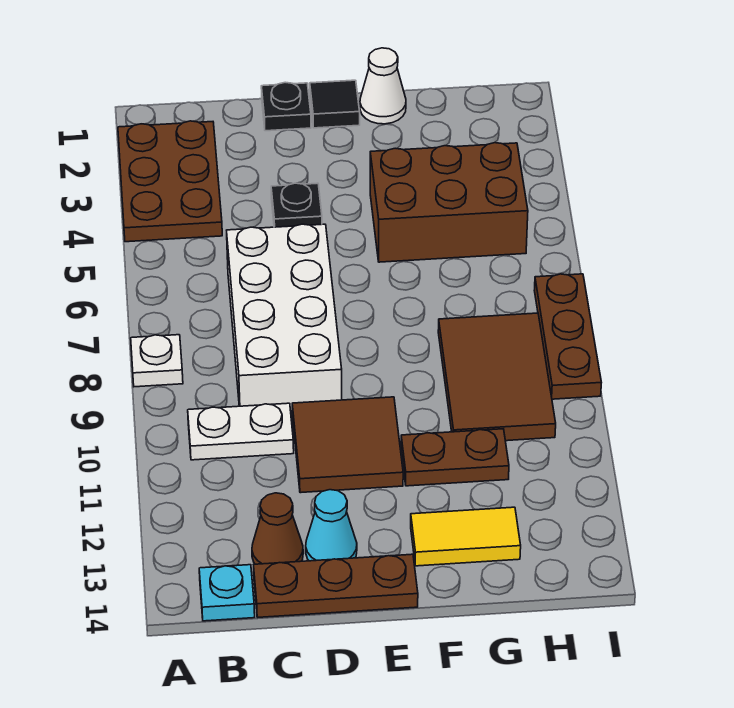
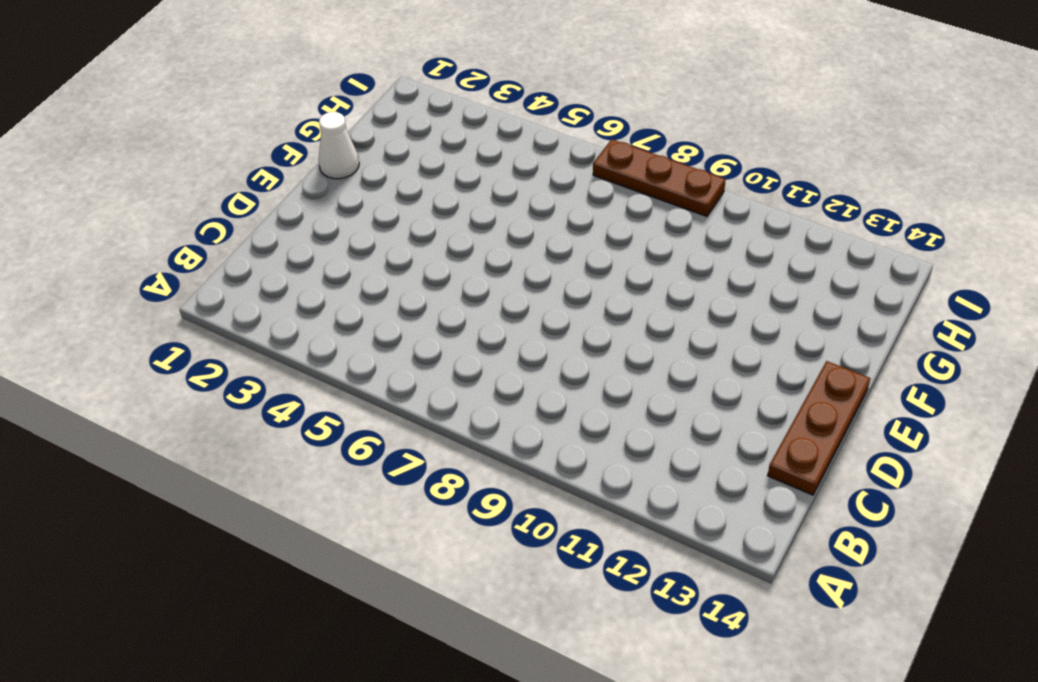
none -> brown 2x3 plate [118,121,222,242]
none -> white 1x1 plate [131,335,183,387]
none -> white 1x2 plate [188,403,294,460]

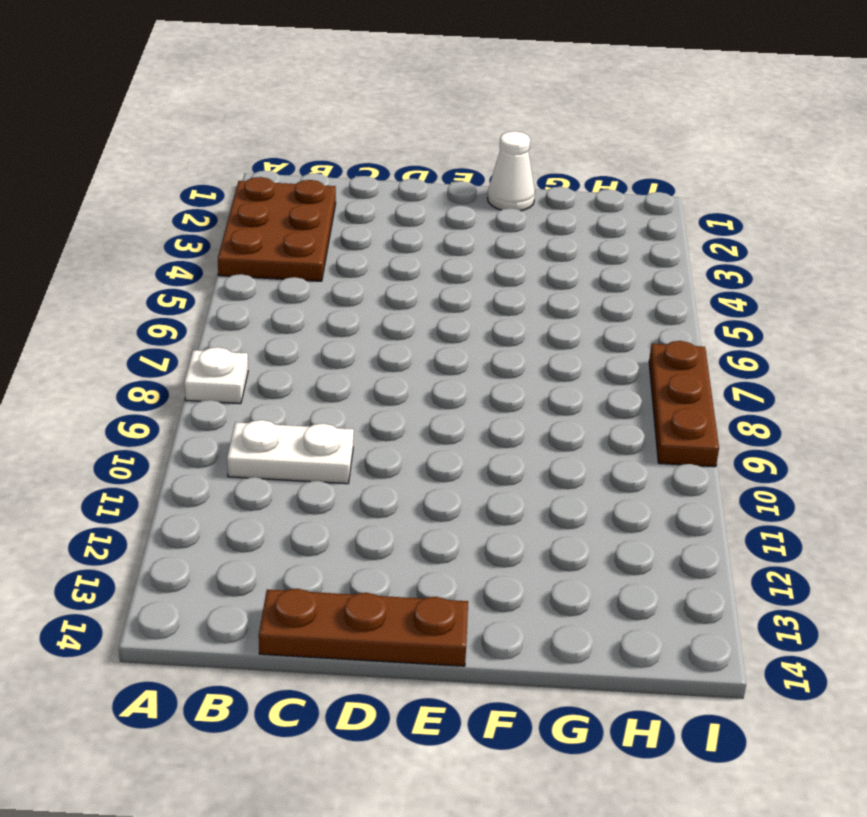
none -> cyan 1x1 plate [199,565,255,621]
none -> white 2x4 brick [227,224,342,415]
none -> brown 1x1 cone [252,493,303,564]

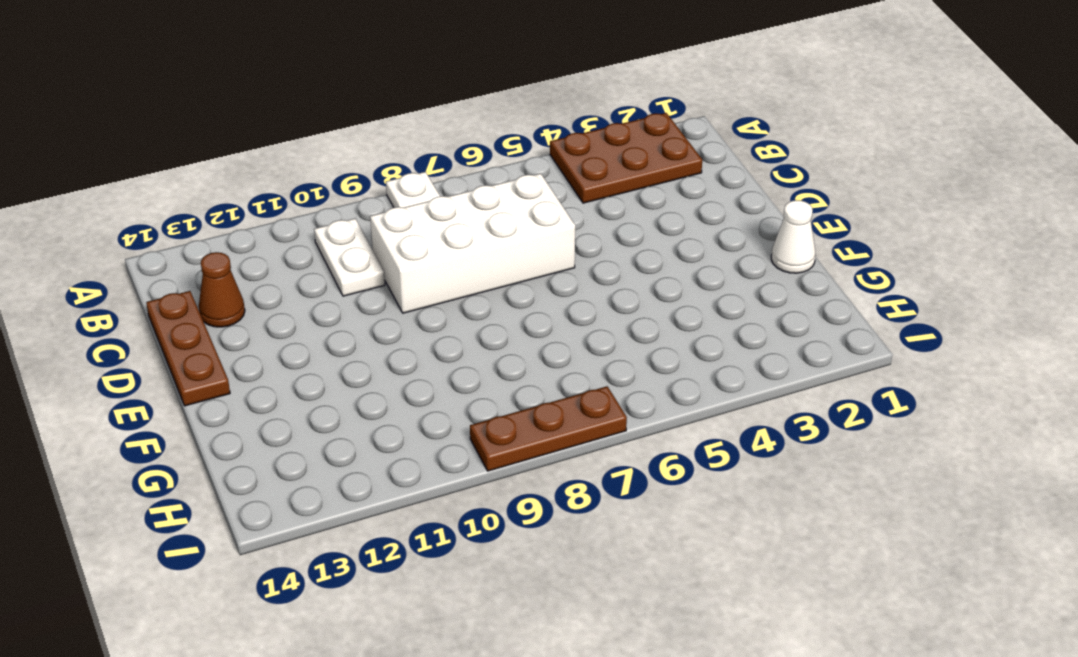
none -> cyan 1x1 plate [199,565,255,621]
none -> black 1x1 plate [261,82,311,131]
none -> black 1x1 plate [271,183,322,227]

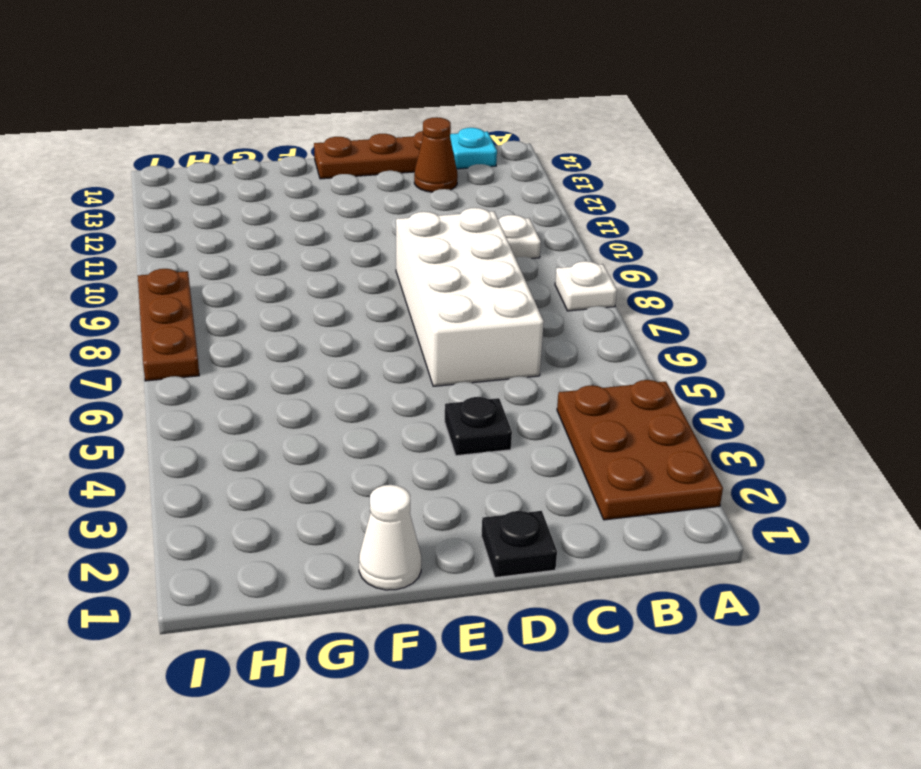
none -> brown 2x2 tile [292,397,403,493]
none -> cyan 1x1 cone [306,490,357,561]
none -> black 1x1 tile [310,80,360,128]

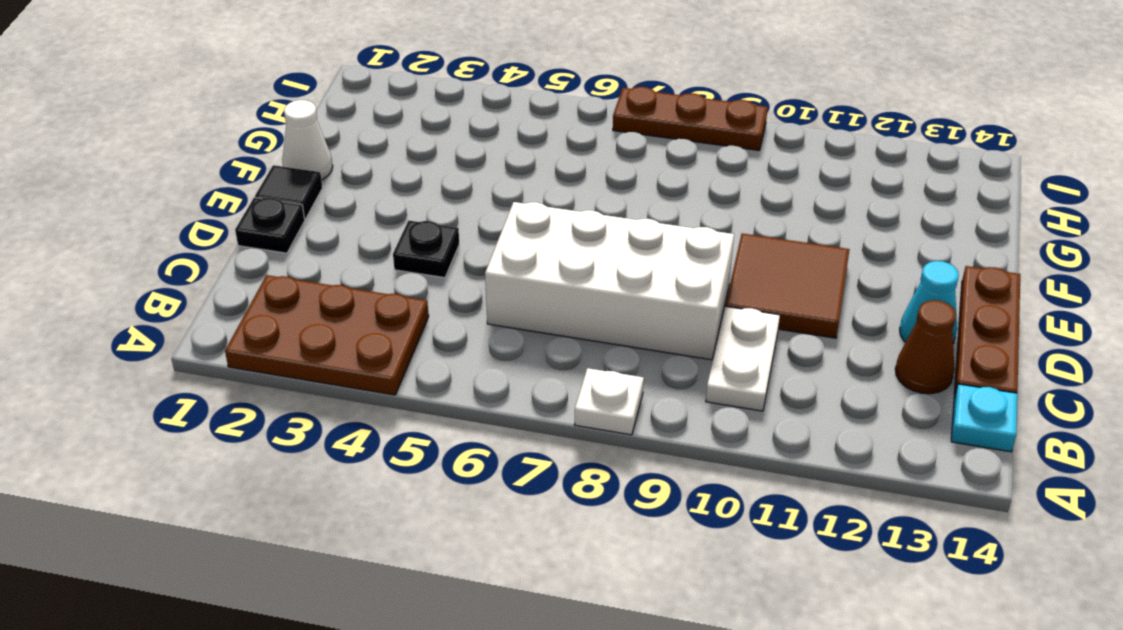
none -> brown 2x3 brick [370,143,528,262]
none -> brown 1x2 plate [401,429,509,486]
none -> yellow 1x2 tile [411,507,521,566]

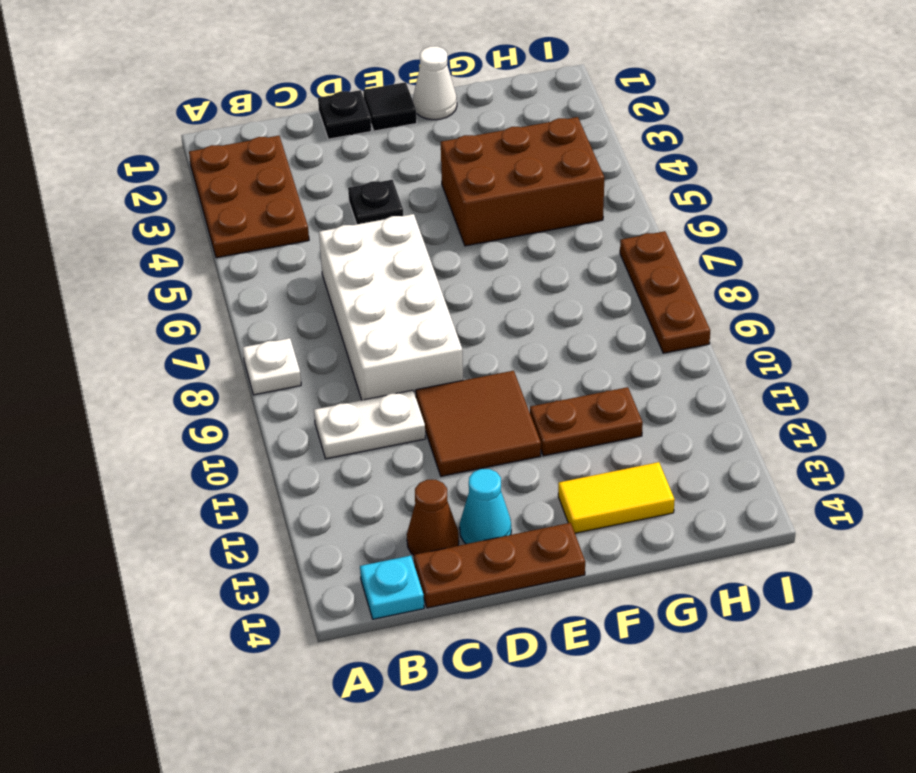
none -> brown 2x3 tile [438,313,556,441]

